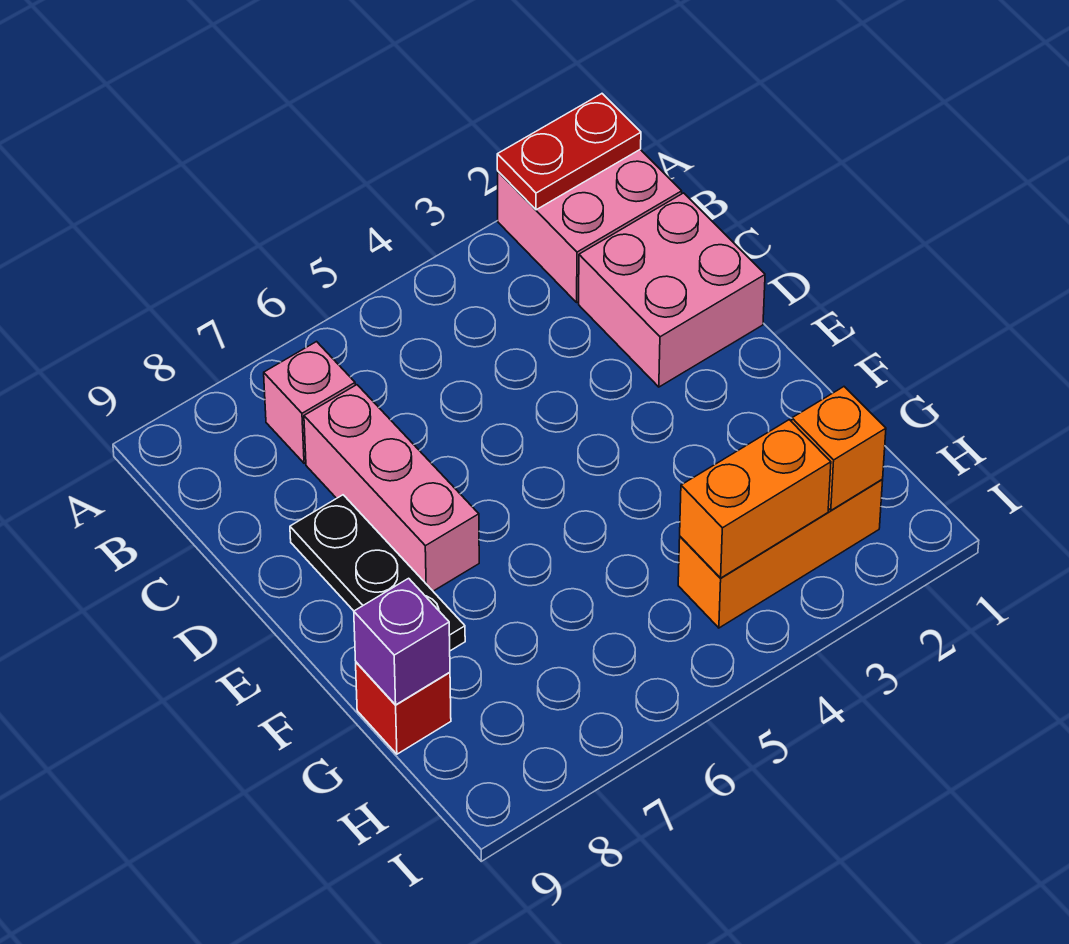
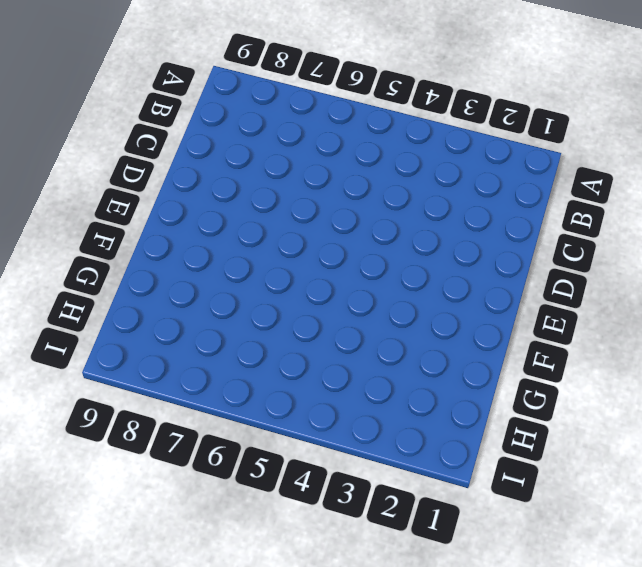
none -> pink 2x2 brick [498,149,682,302]
none -> pink 1x1 brick [264,342,355,463]

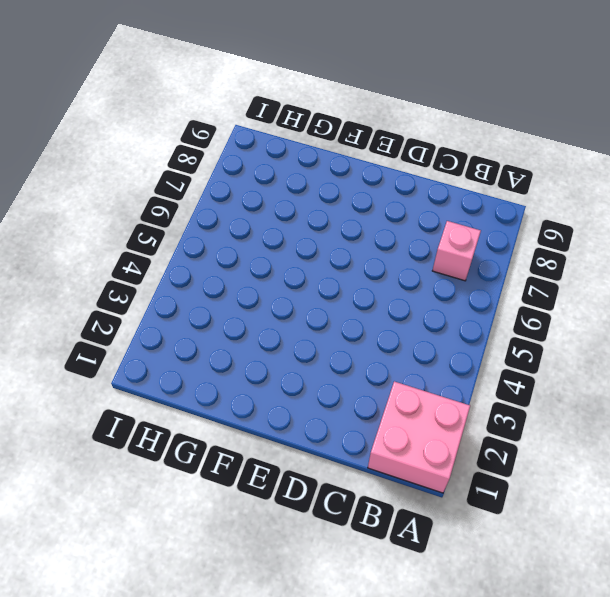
none -> pink 2x2 brick [579,193,765,387]
none -> pink 1x3 brick [304,385,479,591]

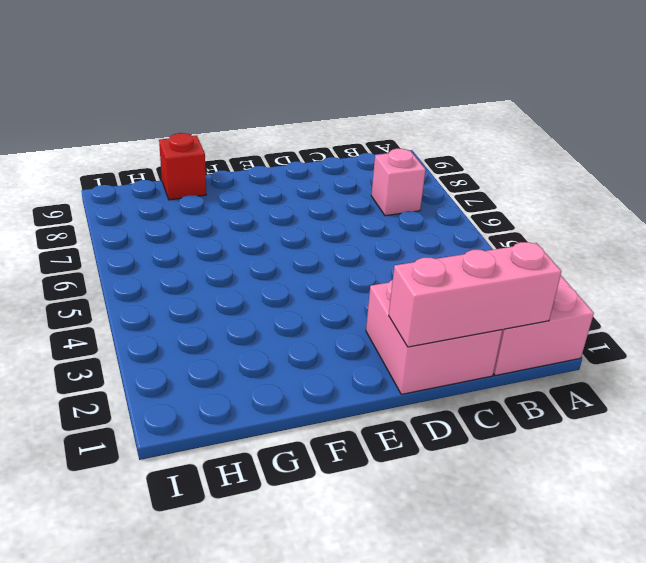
pink 1x3 brick [389,242,562,347] -> pink 1x3 brick moved to [304,385,479,591]
none -> black 1x3 plate [290,495,465,651]
none -> orange 1x3 brick [678,480,883,628]

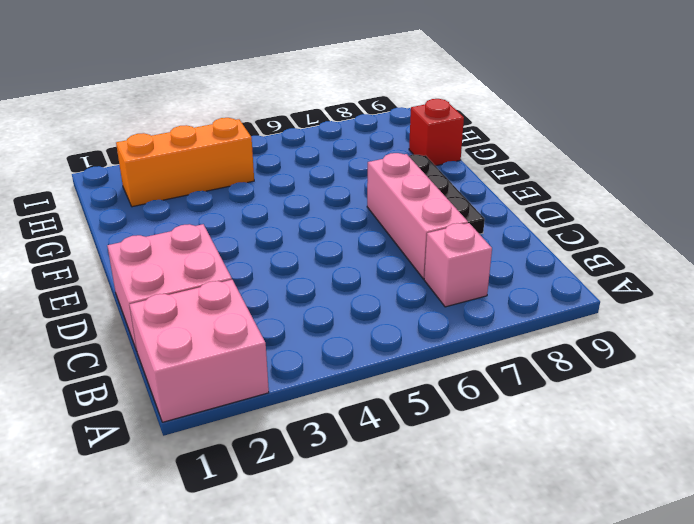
none -> red 1x2 plate [497,94,641,210]
none -> purple 1x1 brick [354,578,450,705]

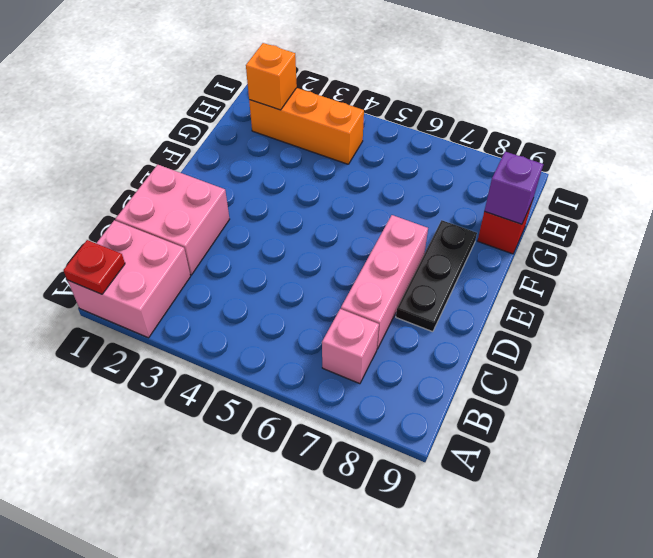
red 1x1 plate [64,240,125,294] -> red 1x2 plate [497,94,641,210]
none -> orange 1x2 brick [680,420,831,578]

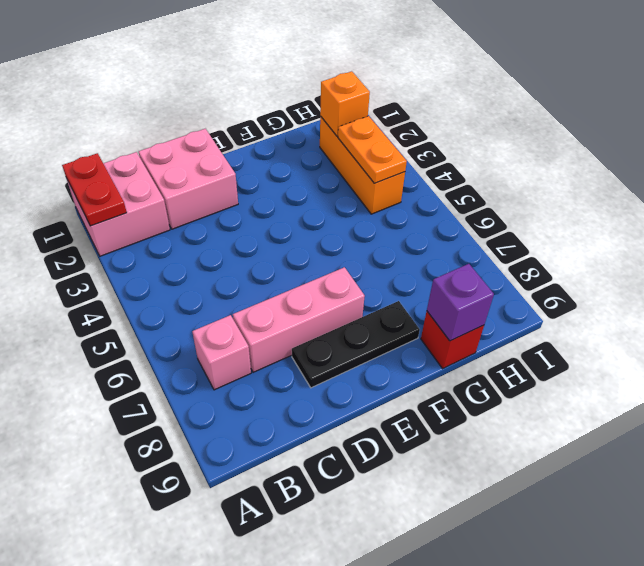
orange 1x2 plate [338,116,407,183] -> orange 1x2 brick [680,420,831,578]

